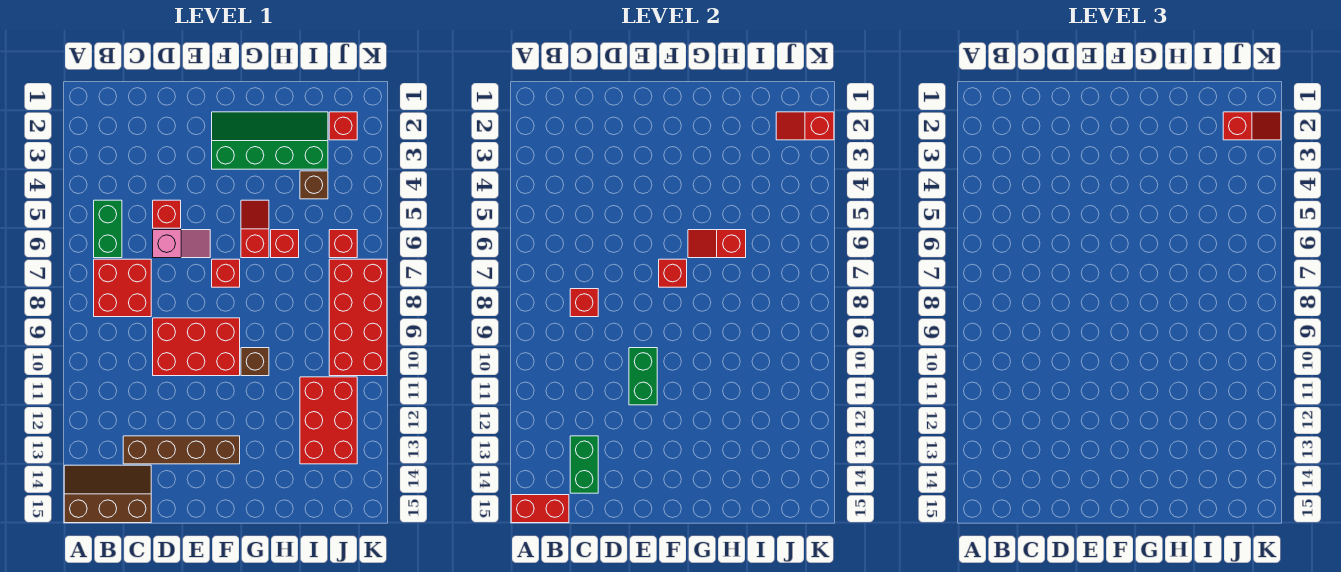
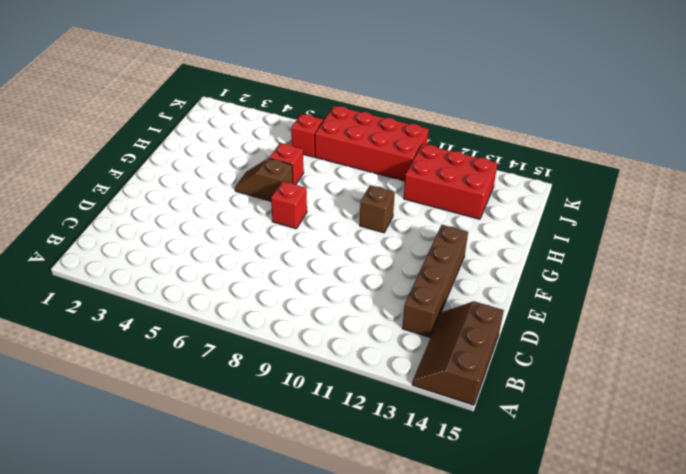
brown 1x2 slope [235,158,293,201] -> red 1x2 slope [241,200,269,258]
none -> green 1x2 brick [94,200,122,258]
none -> red 2x2 brick [94,259,151,317]
none -> red 1x1 brick [153,200,181,228]

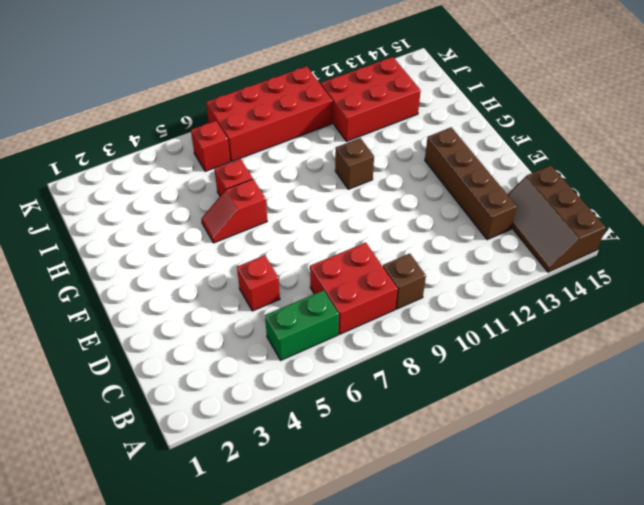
brown 1x1 brick [383,254,426,309] -> brown 1x1 brick moved to [300,171,328,199]
none -> pink 1x2 slope [153,230,210,258]
none -> red 2x3 brick [153,318,240,376]
none -> green 2x4 slope [212,112,328,169]

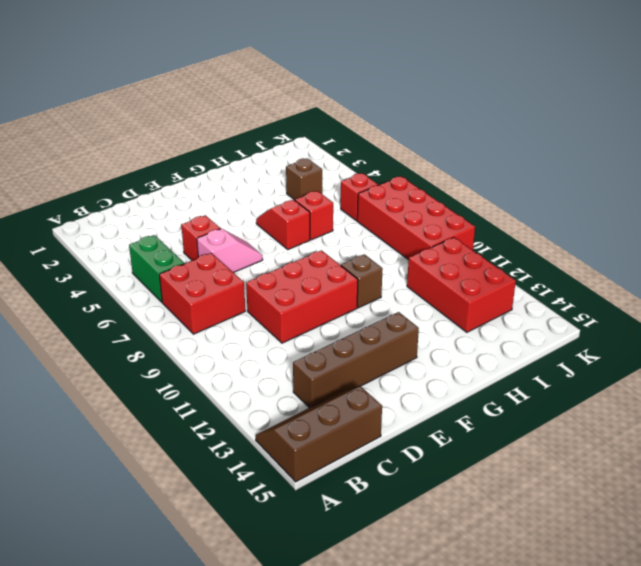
none -> green 2x4 slope [212,112,328,169]
none -> red 1x1 brick [212,259,240,287]
none -> red 1x1 brick [329,112,357,140]

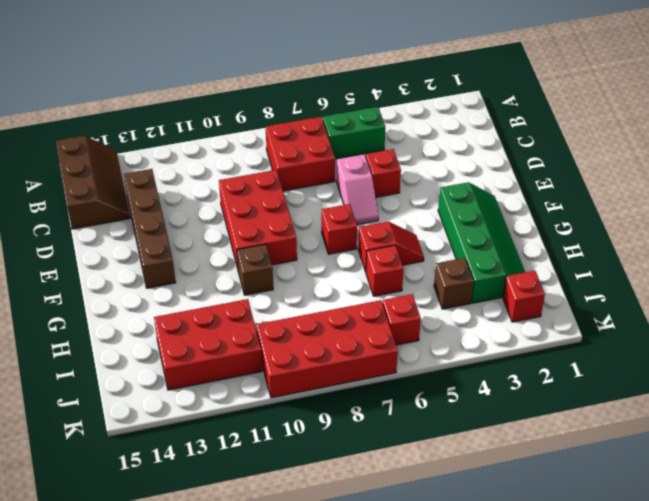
none -> red 1x2 brick [511,495,569,523]
none -> red 1x1 brick [570,289,598,317]
none -> green 1x2 brick [570,436,598,493]

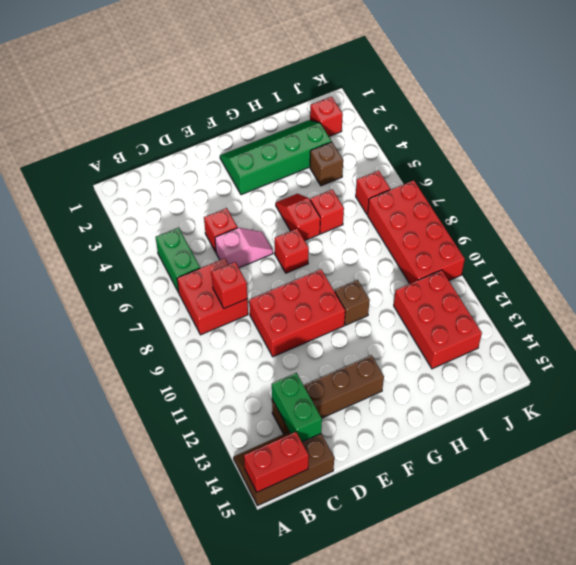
none -> green 1x2 brick [629,348,657,405]
none -> red 1x1 brick [659,259,687,287]
none -> red 1x2 slope [688,230,746,258]

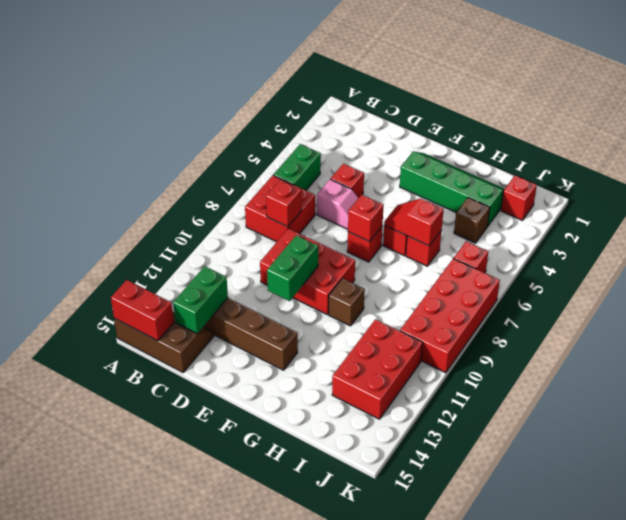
none -> red 1x2 slope [776,112,834,140]
none -> red 1x2 slope [1223,112,1281,140]

